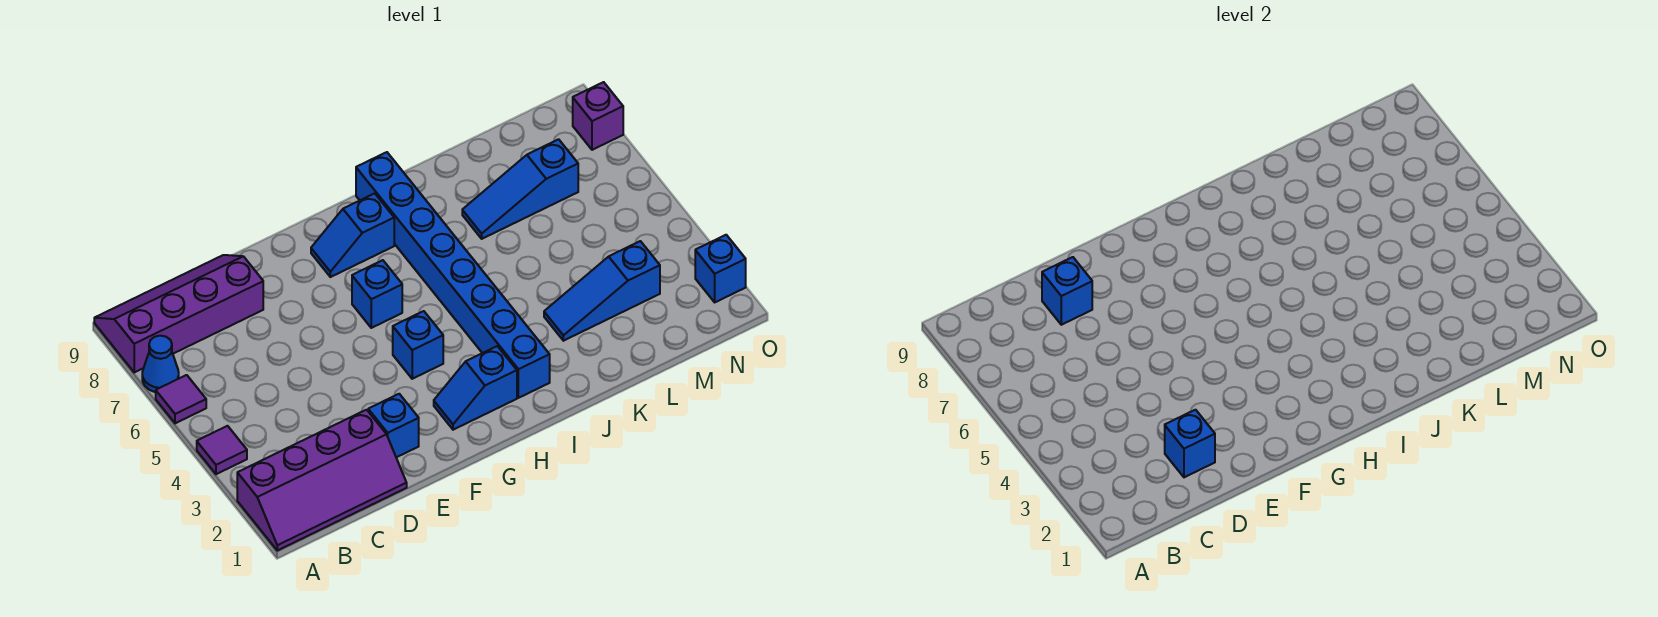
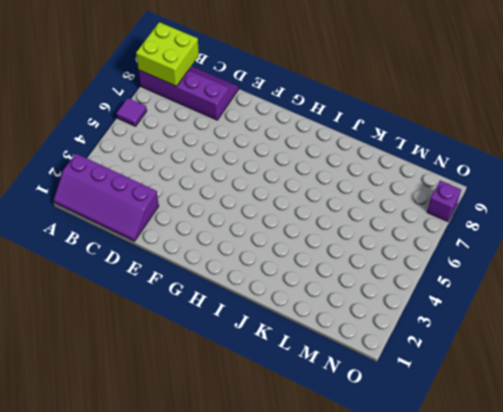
lime 2x2 brick [136,22,199,86] -> none
none -> purple 1x1 tile [197,426,247,474]
none -> blue 1x1 cone [142,336,179,392]
none -> blue 1x1 brick [368,394,419,457]

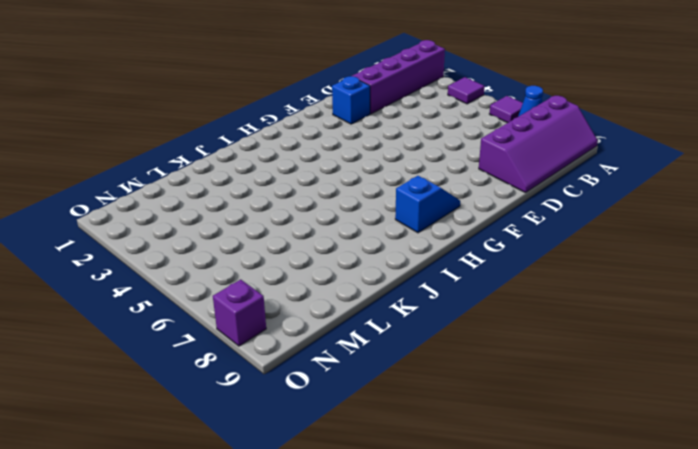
none -> blue 1x2 slope [434,346,517,430]
none -> blue 1x1 brick [393,311,443,379]
none -> blue 1x1 brick [352,260,402,328]

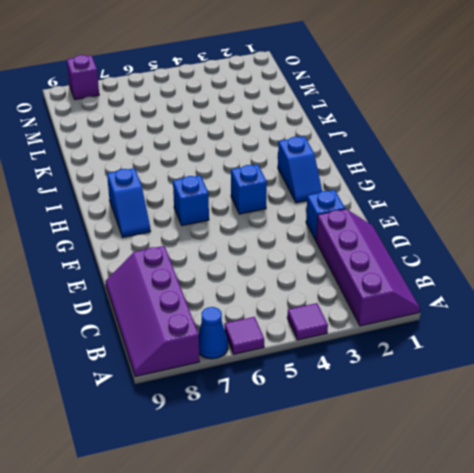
none -> blue 1x8 brick [356,152,550,398]
none -> blue 1x3 slope [544,241,660,341]
none -> blue 1x3 slope [462,139,578,239]

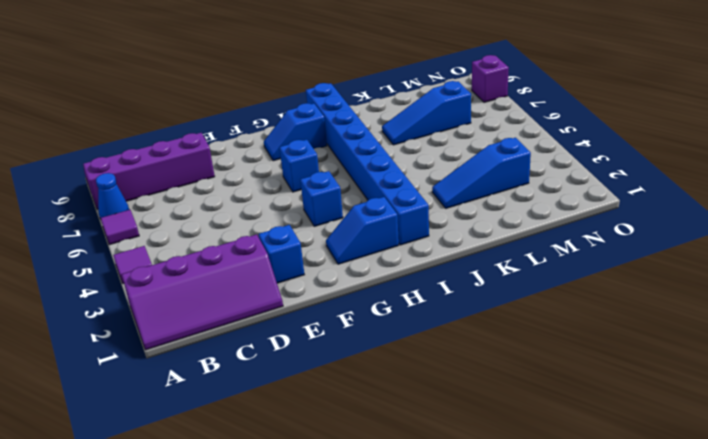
none -> blue 1x1 brick [695,235,746,302]
none -> blue 1x1 brick [1165,410,1215,477]
none -> blue 1x1 brick [1042,257,1092,325]

